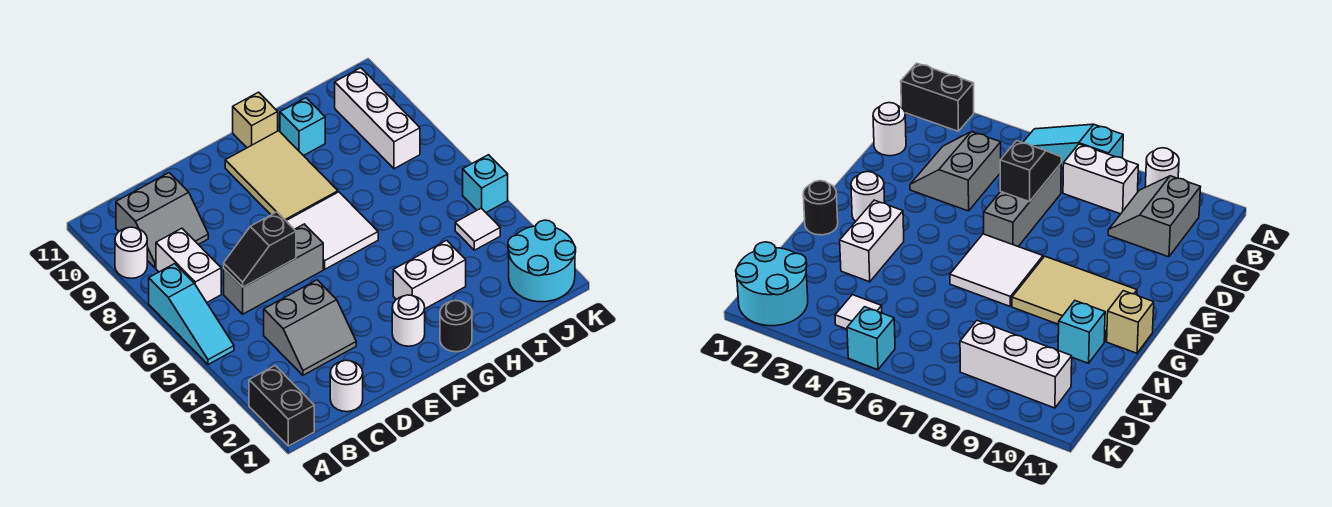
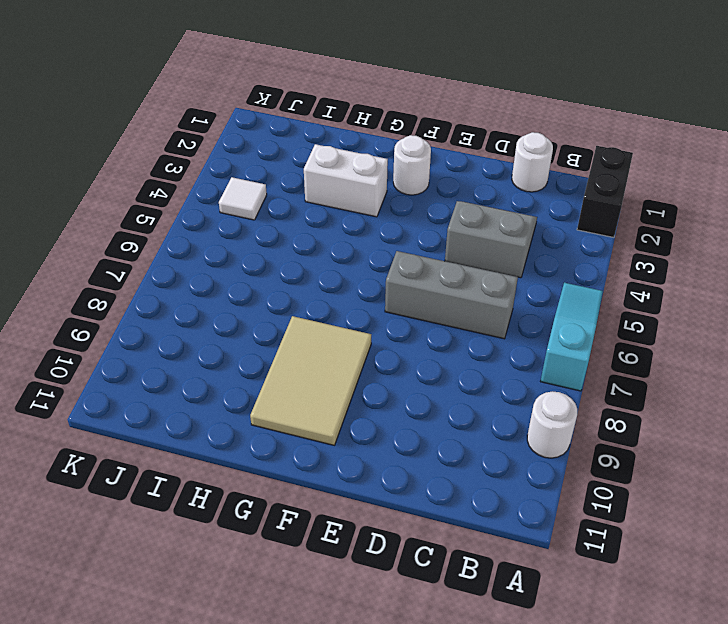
none -> white 1x2 brick [156,228,221,302]
none -> grey 2x2 slope [116,173,208,268]
none -> white 2x2 tile [286,192,378,269]

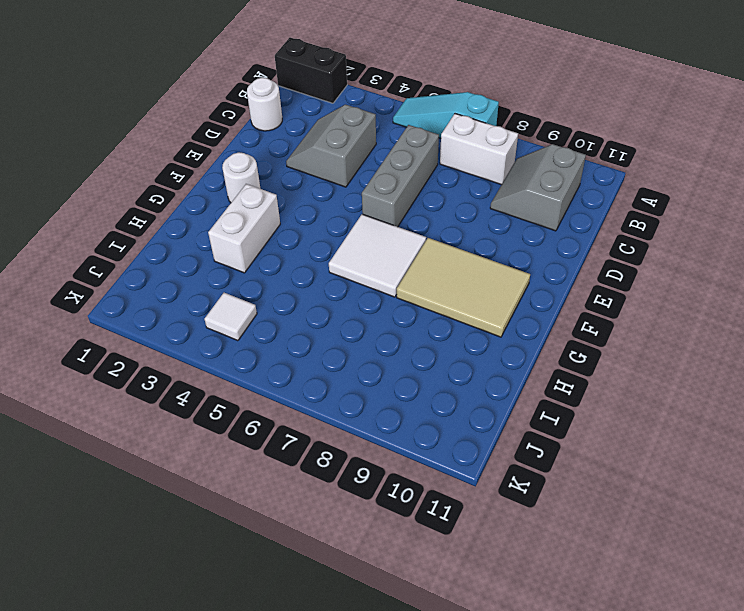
none -> white 1x1 round brick [115,227,147,278]
none -> black 1x1 round brick [440,301,472,352]
none -> tan 1x1 brick [233,92,278,148]

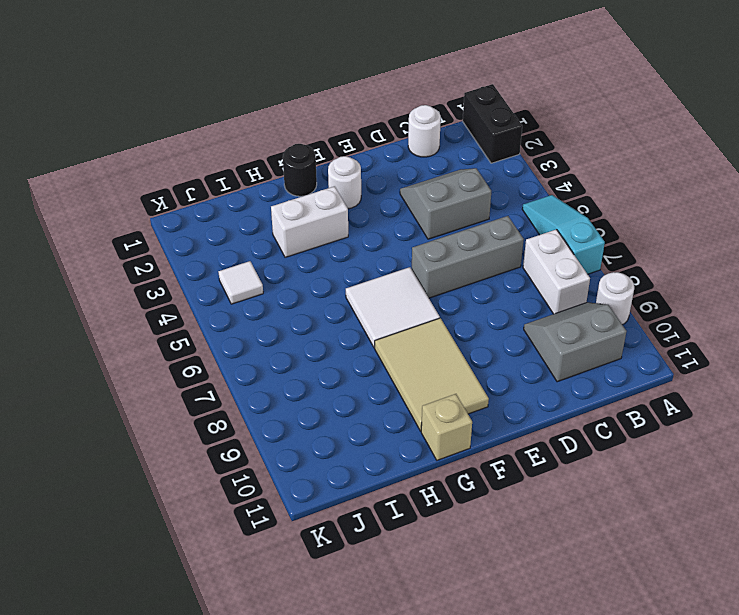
none -> cyan 1x1 brick [280,98,325,156]
none -> cyan 2x2 round brick [508,220,576,302]
none -> white 1x3 brick [335,68,420,169]

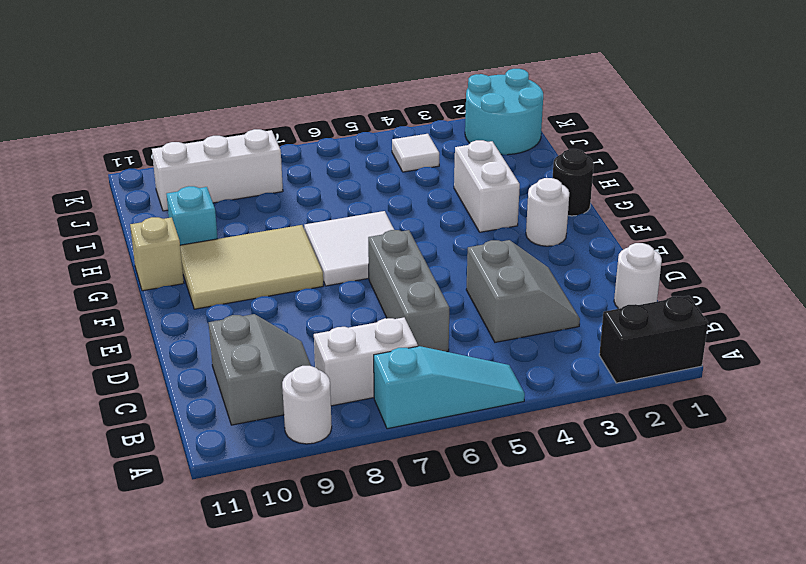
none -> cyan 1x1 brick [463,155,508,212]
none -> black 1x2 slope [224,212,296,287]

